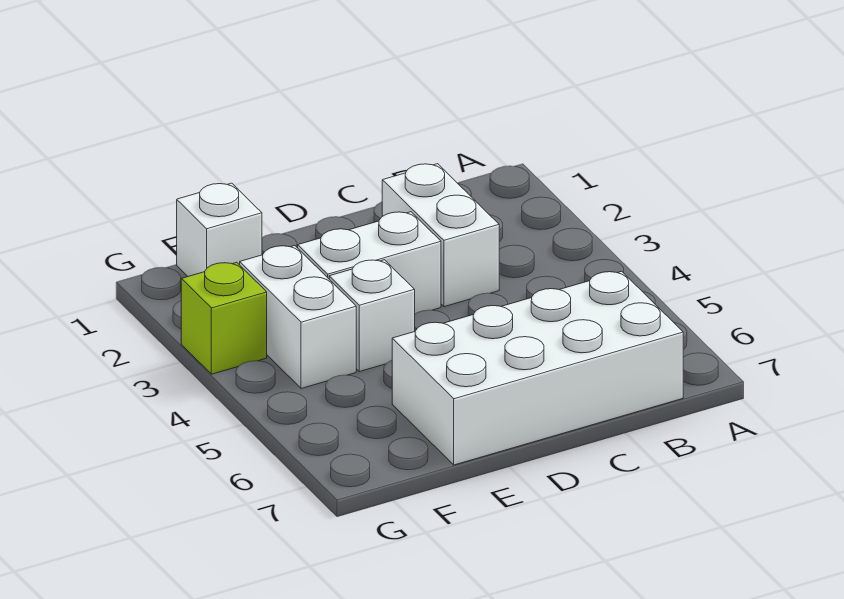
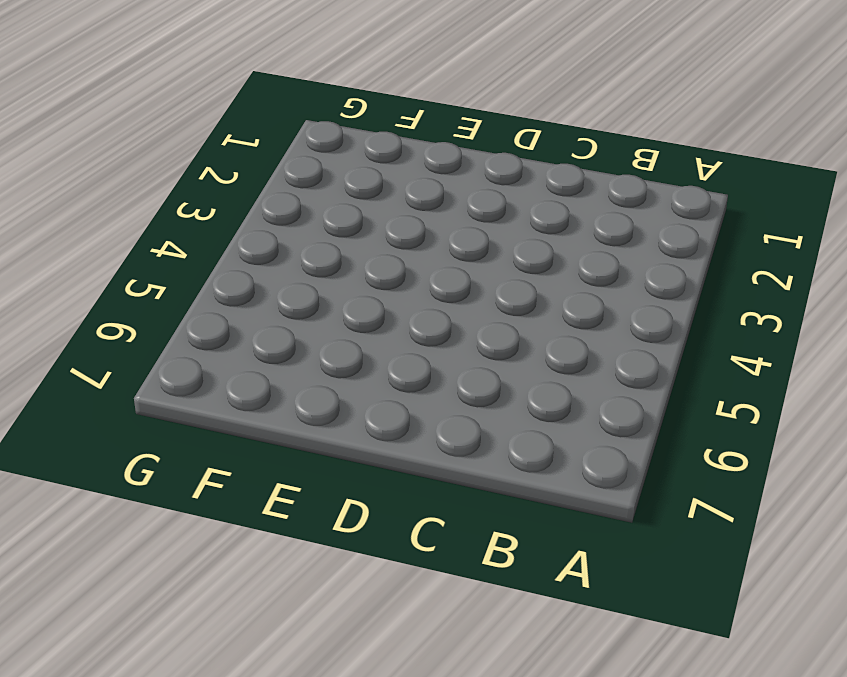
none -> white 2x4 brick [392,271,683,465]
none -> white 1x2 brick [382,164,499,307]

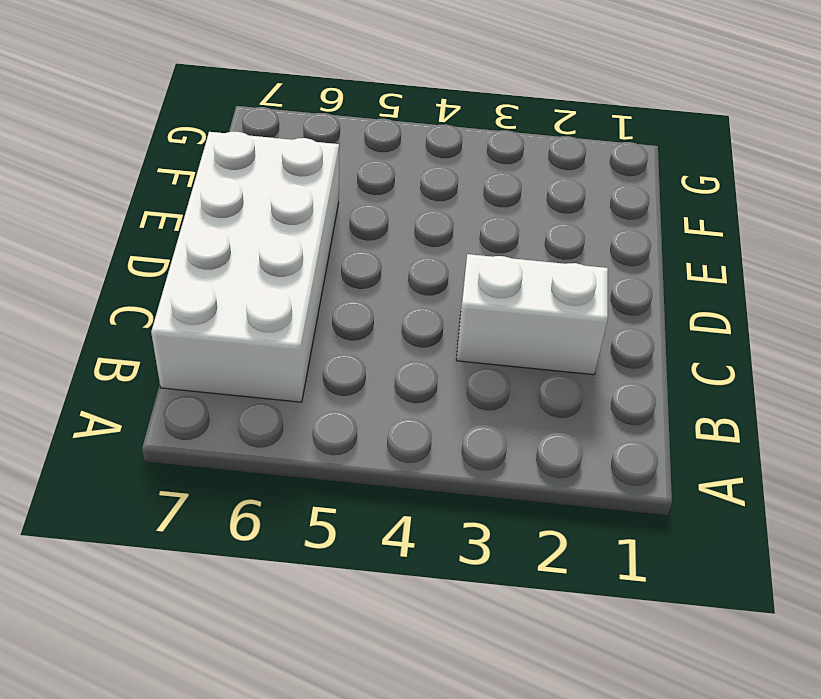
none -> white 1x2 brick [298,212,441,314]
none -> white 1x1 brick [329,260,415,372]

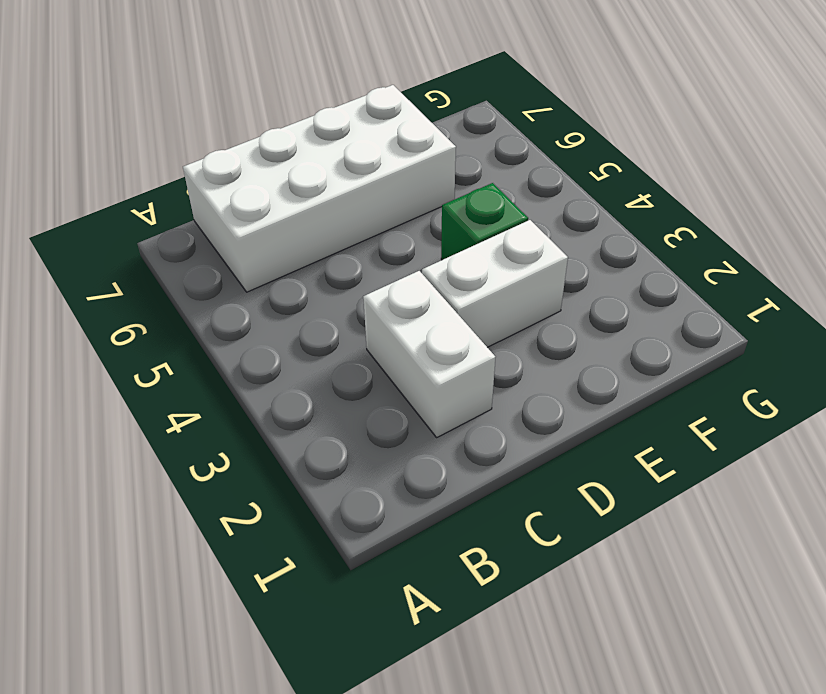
green 1x1 brick [441,183,528,260] -> white 1x1 brick [329,260,415,372]
none -> white 1x1 brick [177,183,262,276]
none -> white 1x2 brick [240,246,356,389]

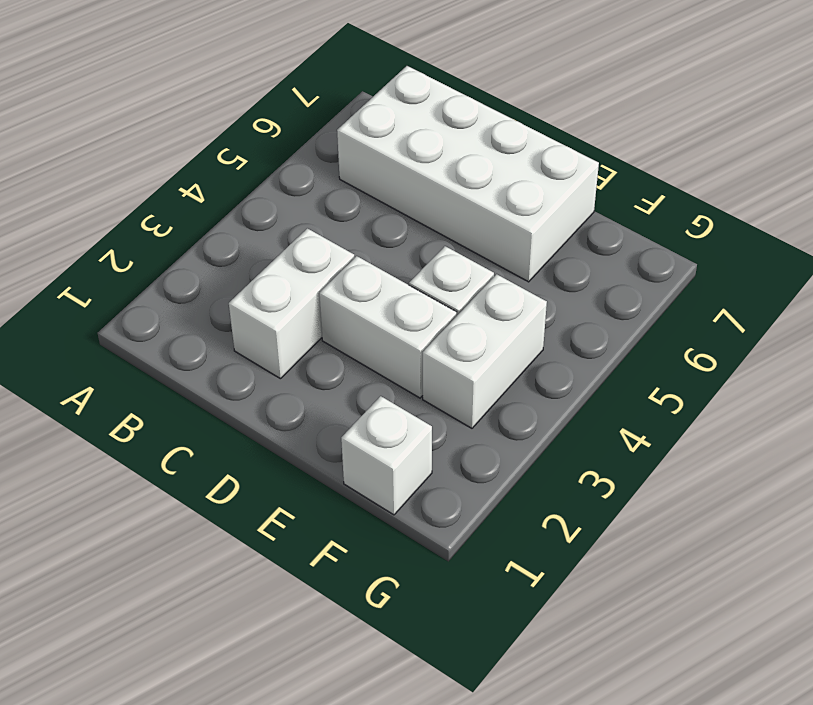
none -> lime 1x1 brick [181,262,267,374]

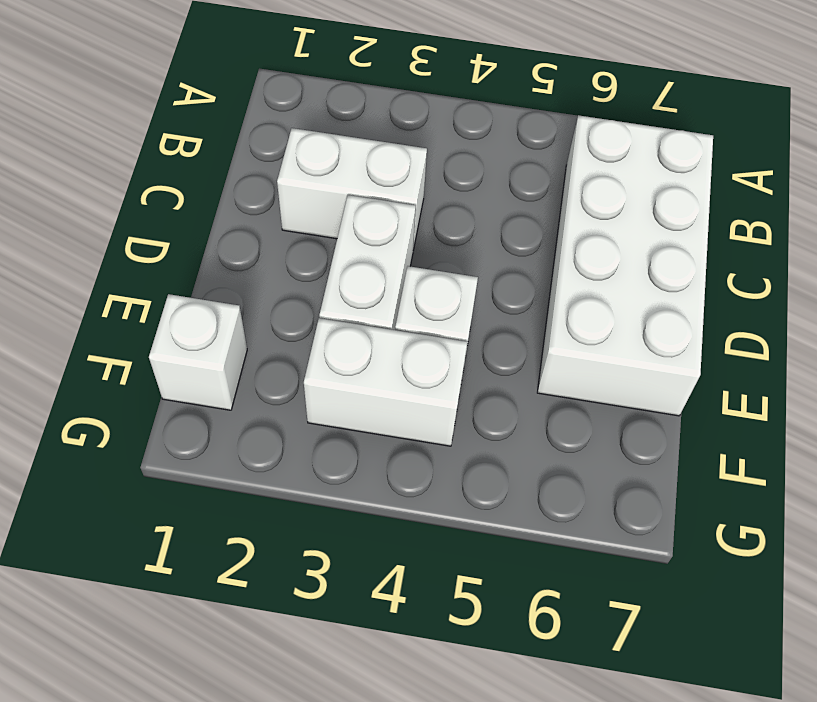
none -> lime 1x1 brick [181,262,267,374]

